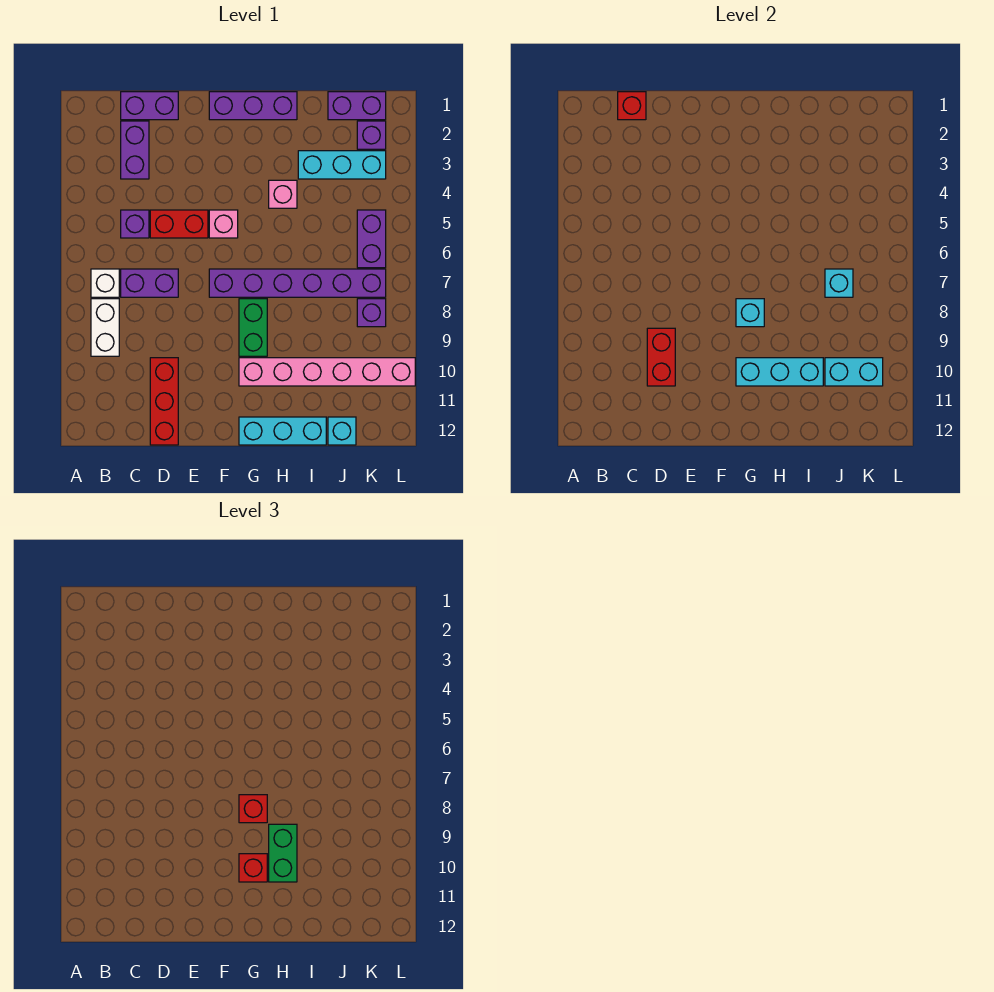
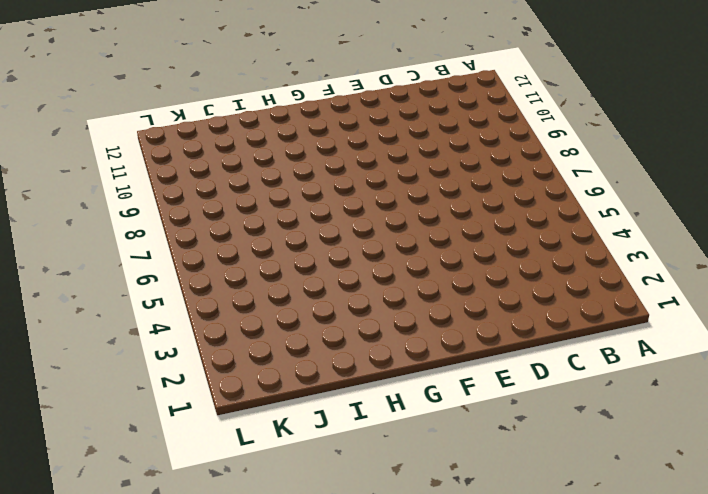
none -> white 1x1 brick [91,269,119,297]
none -> white 1x2 brick [91,299,119,356]
none -> purple 1x2 brick [121,92,178,120]
none -> purple 1x2 brick [121,121,149,179]

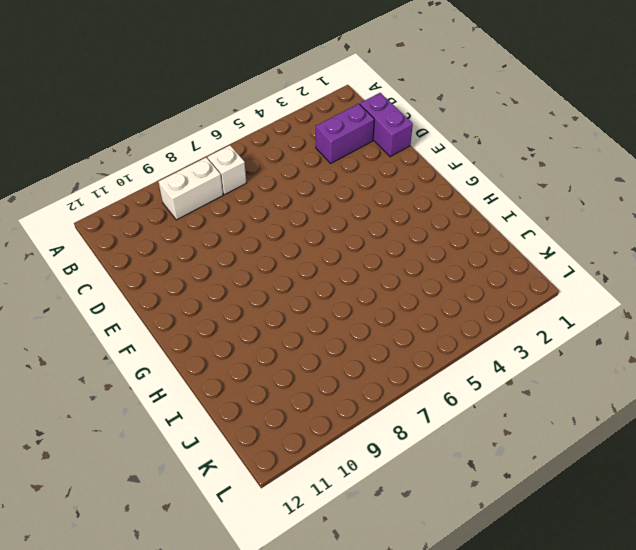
none -> purple 1x1 brick [121,210,149,238]
none -> purple 1x2 brick [121,269,178,297]
none -> red 1x2 brick [150,210,208,238]
none -> red 1x3 brick [150,358,178,445]

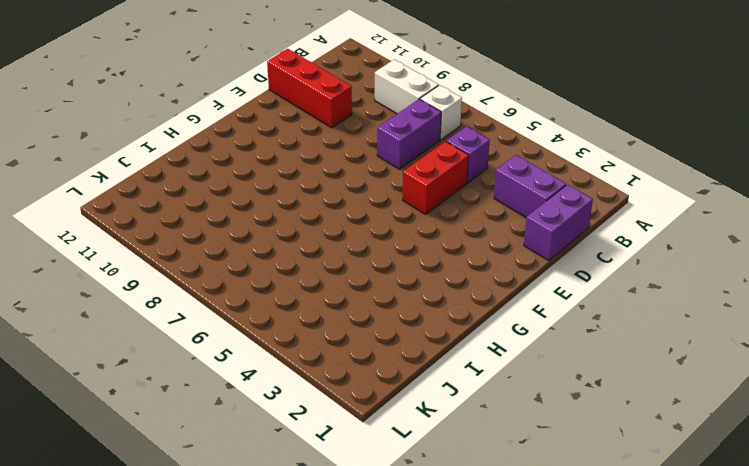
none -> purple 1x3 brick [209,92,297,120]
none -> pink 1x1 brick [209,210,238,238]
none -> purple 1x6 brick [209,269,386,297]
none -> green 1x2 brick [239,299,267,356]

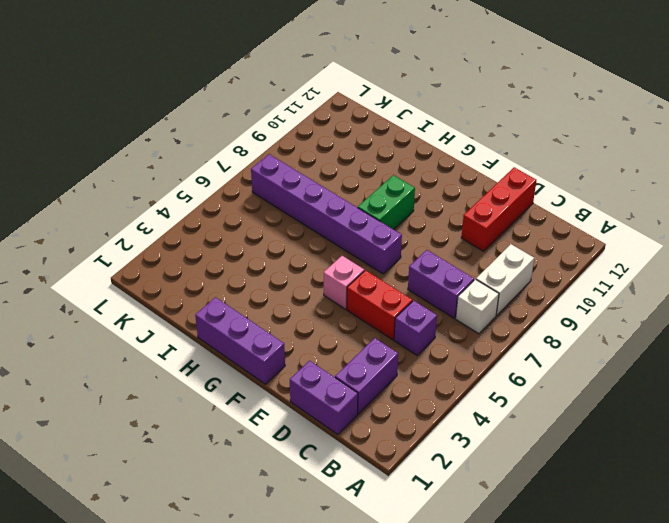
none -> pink 1x6 brick [239,358,415,386]
none -> cyan 1x3 brick [239,417,326,445]
none -> pink 1x1 brick [269,180,297,208]
none -> cyan 1x3 brick [298,151,386,179]

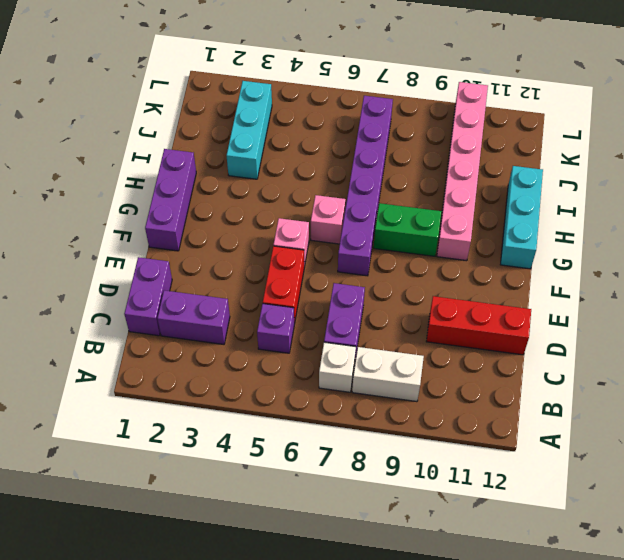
pink 1x1 brick [311,195,345,244] -> pink 1x1 brick moved to [269,180,297,208]
none -> purple 1x2 brick [328,92,386,120]
none -> cyan 1x1 brick [328,417,356,445]
none -> purple 1x1 brick [357,121,386,149]
none -> purple 1x2 brick [357,210,386,268]

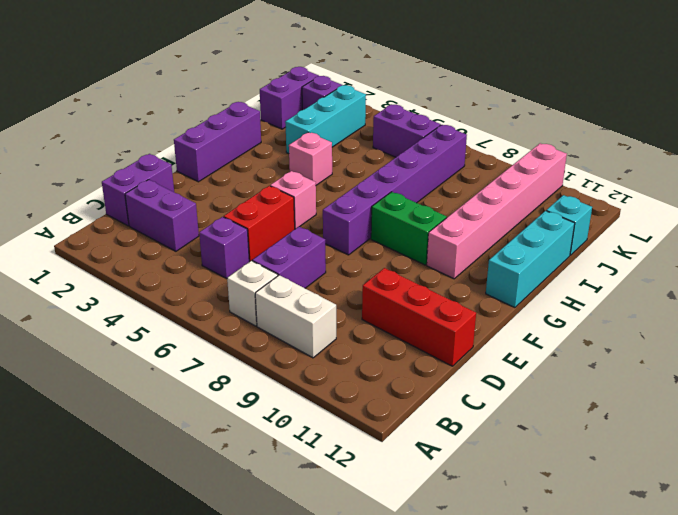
none -> purple 1x1 brick [357,299,386,327]
none -> red 1x1 brick [618,92,646,120]
none -> red 1x2 brick [647,328,675,386]
none -> cyan 1x1 brick [736,299,764,327]

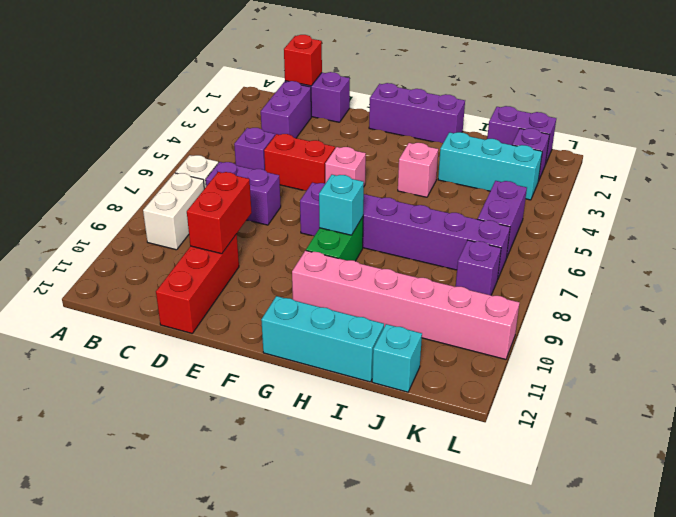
none -> cyan 1x3 brick [736,358,823,386]
none -> cyan 1x1 brick [825,269,853,297]
none -> cyan 1x2 brick [825,358,883,386]
none -> red 1x1 brick [239,795,267,823]

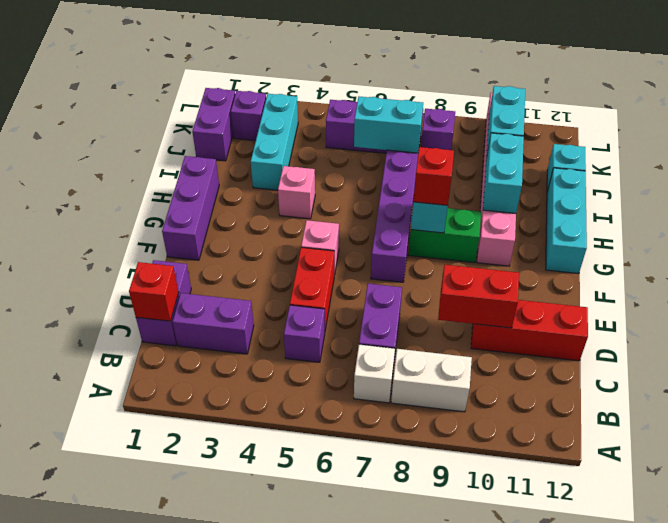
cyan 1x2 brick [483,133,524,213] -> cyan 1x3 brick [736,358,823,386]
cyan 1x2 brick [354,97,423,153] -> cyan 1x1 brick [825,269,853,297]
none -> red 1x1 brick [239,854,267,882]
none -> green 1x2 brick [269,824,297,882]

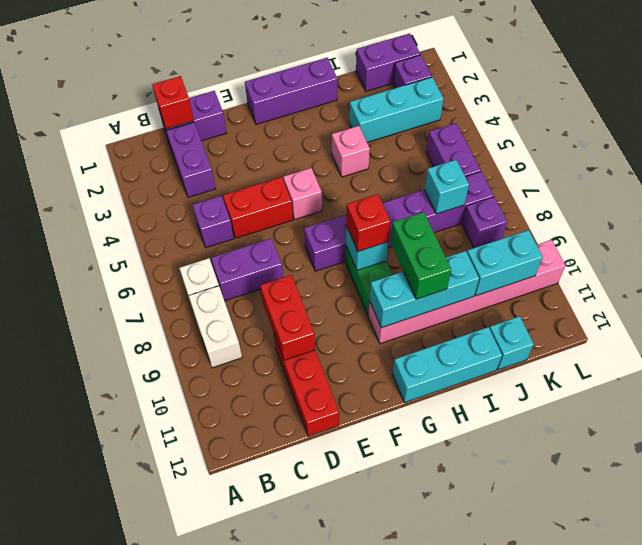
none -> red 1x1 brick [239,854,267,882]

